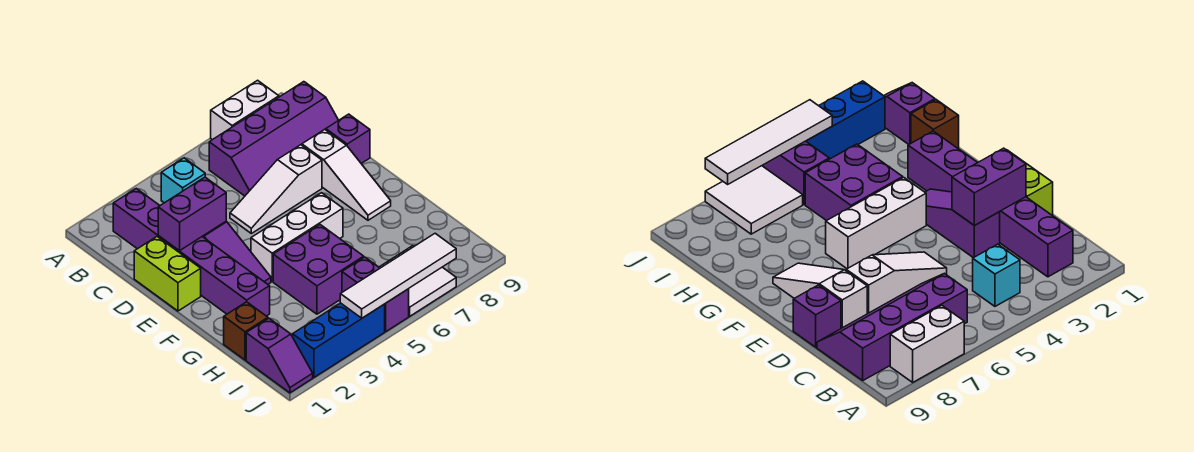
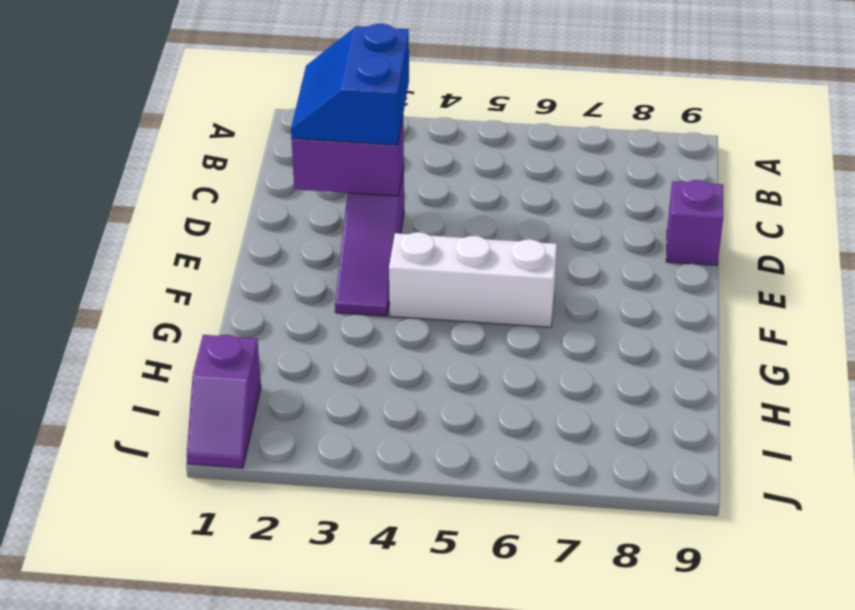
blue 2x2 slope [291,24,409,145] -> none
none -> white 1x2 brick [211,80,279,140]
none -> purple 1x6 brick [113,189,270,316]
none -> cyan 1x1 brick [161,158,205,203]

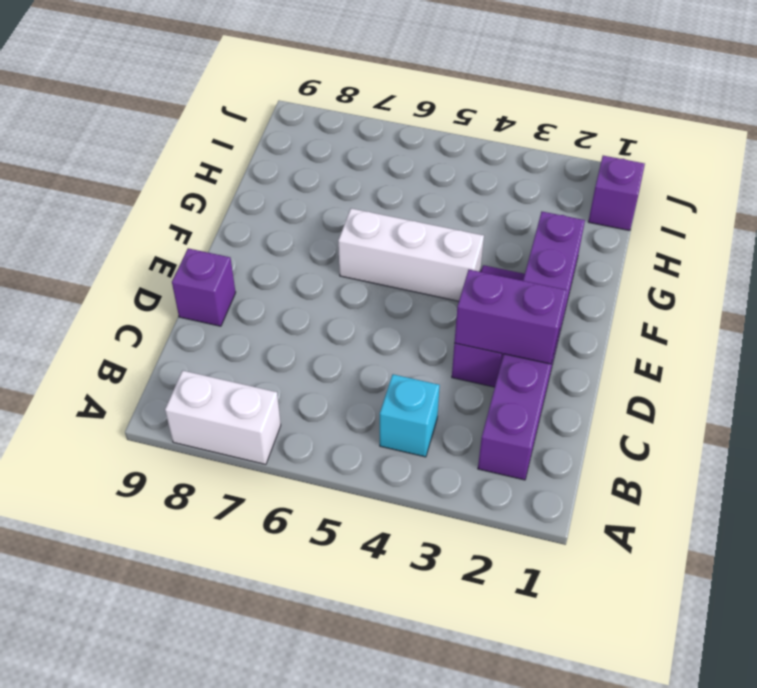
none -> purple 2x4 slope [209,82,339,196]
none -> lime 1x2 brick [134,237,201,311]
none -> white 1x3 slope [230,145,322,233]

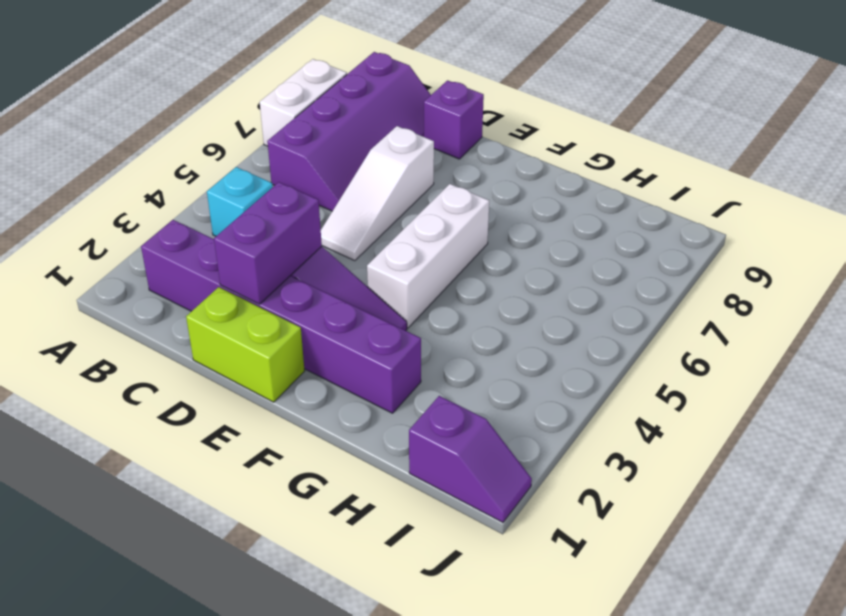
none -> white 1x3 slope [302,129,391,220]
none -> purple 2x2 brick [273,225,364,314]
none -> brown 1x1 brick [224,302,268,360]

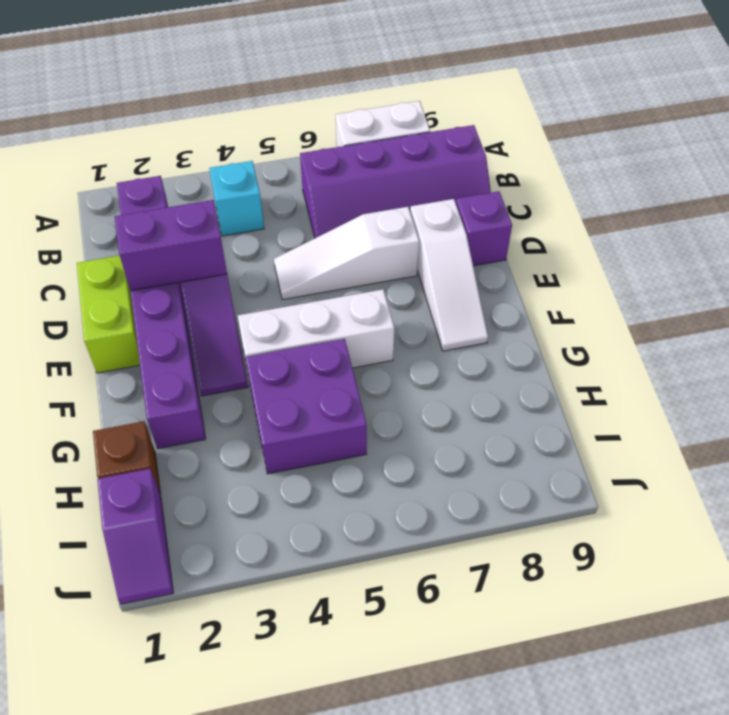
none -> purple 1x2 brick [342,257,409,332]
none -> white 2x2 tile [379,246,456,316]
none -> blue 1x3 brick [293,303,385,378]

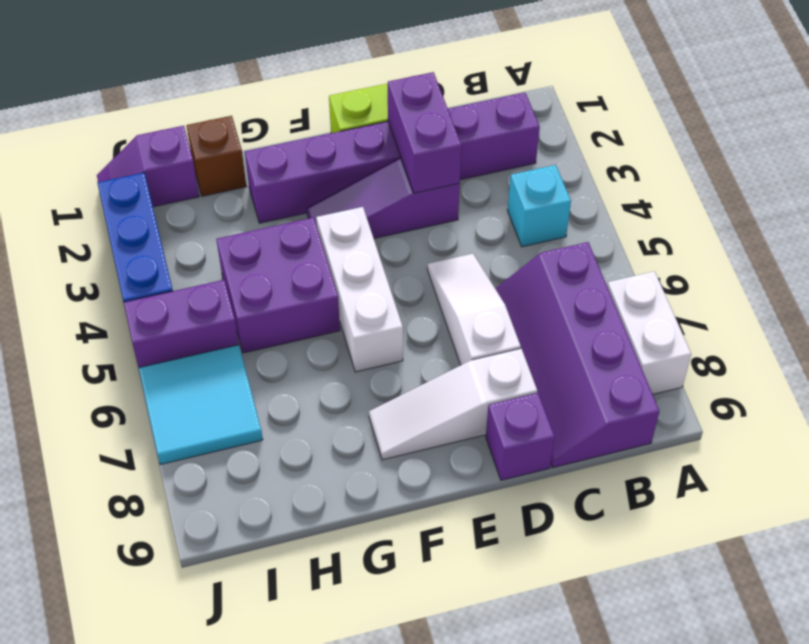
cyan 2x2 tile [139,345,263,465] -> white 2x2 tile [379,246,456,316]
none -> white 1x4 tile [340,233,456,318]

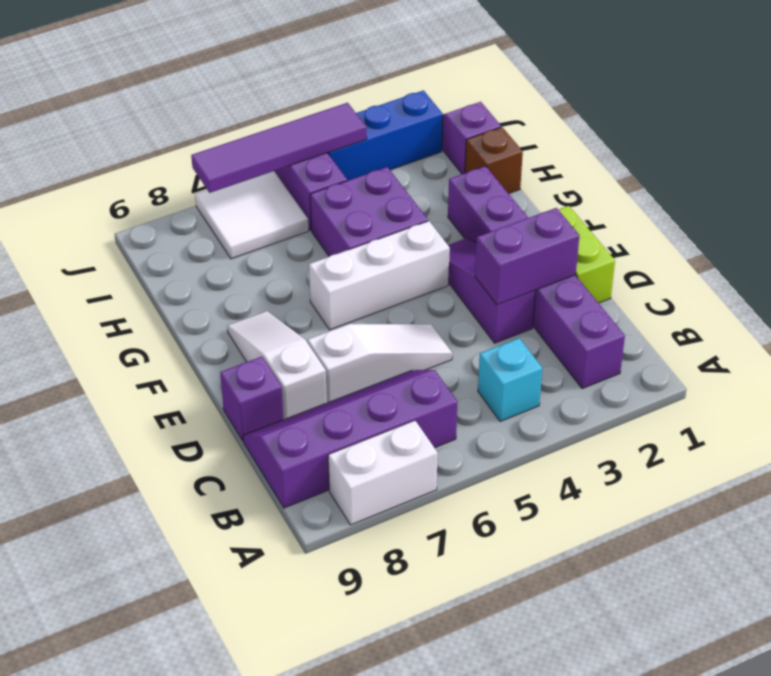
purple 1x4 tile [191,103,367,193] -> white 1x4 tile [340,233,456,318]

